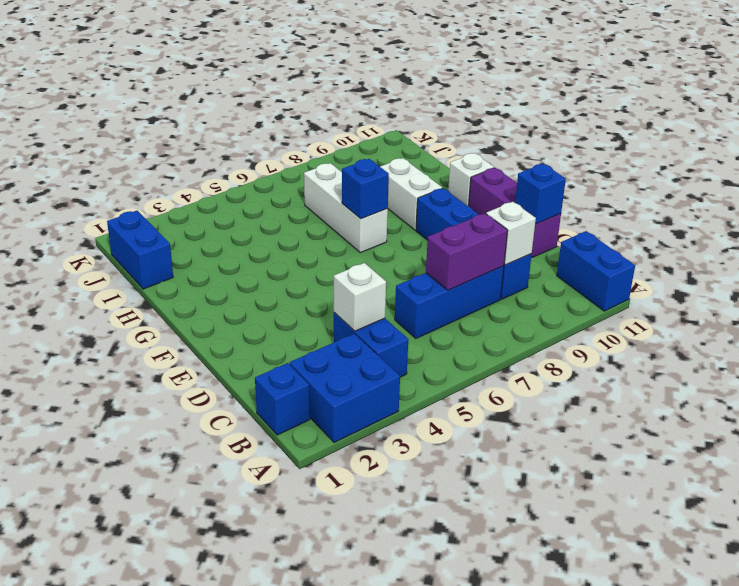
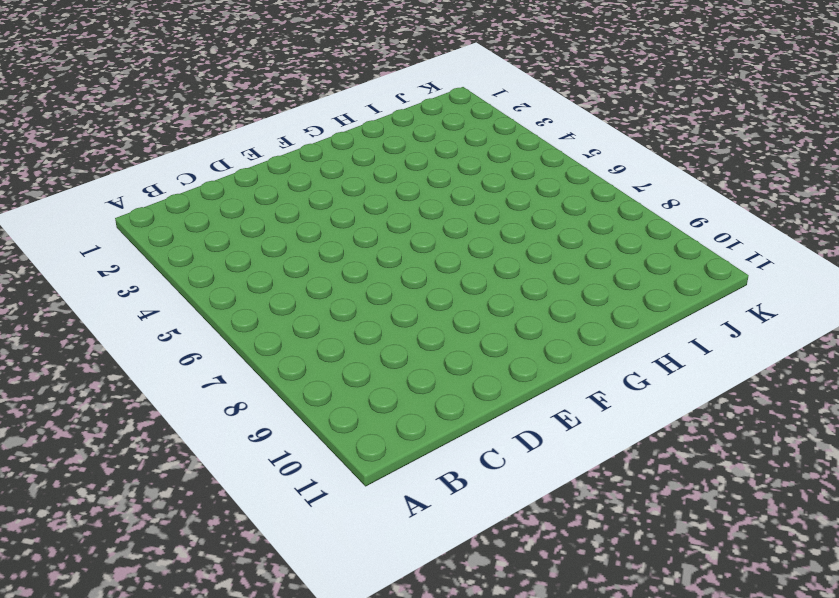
none -> blue 2x2 brick [290,334,400,443]
none -> blue 1x2 brick [557,231,635,311]
none -> blue 1x1 brick [255,363,310,435]

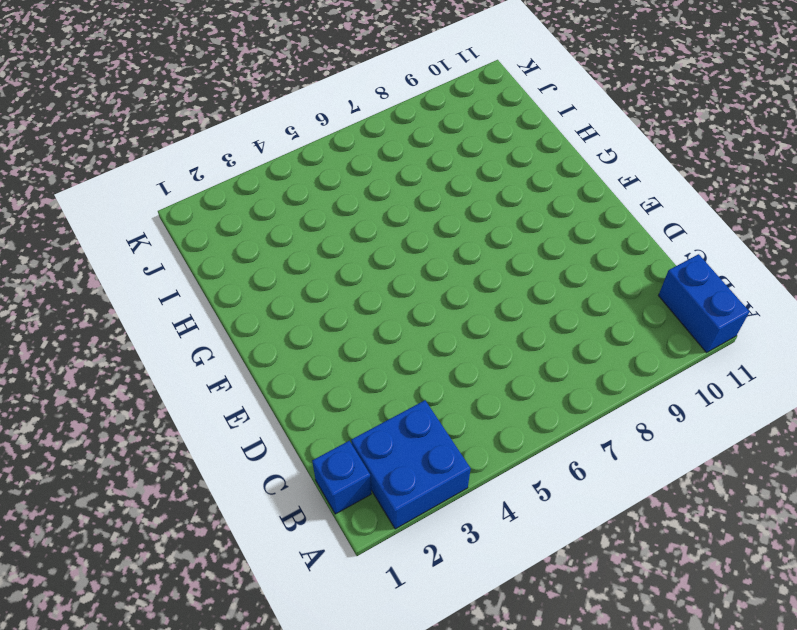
none -> blue 1x2 brick [334,313,408,377]
none -> blue 1x3 brick [395,266,504,338]
none -> blue 1x4 brick [416,188,532,299]

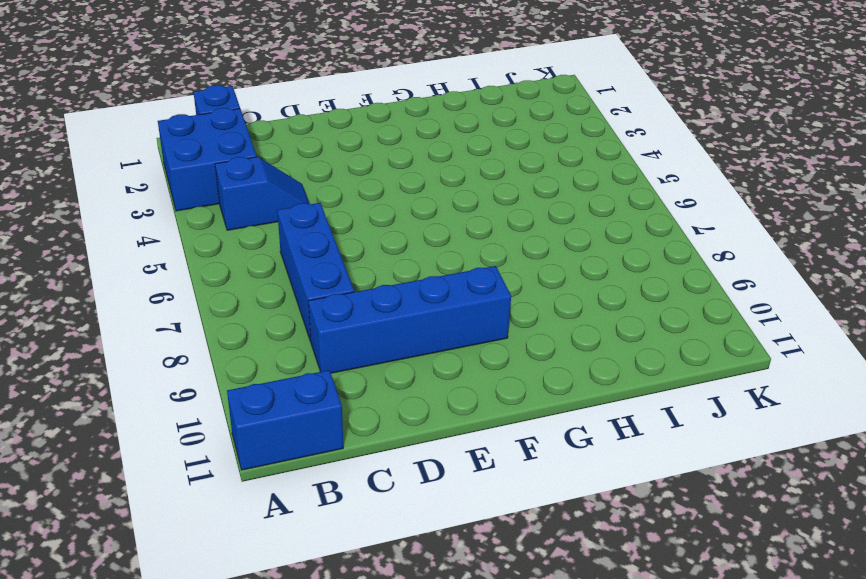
blue 1x2 slope [215,157,309,230] -> blue 1x2 brick [334,313,408,377]
none -> purple 1x3 brick [469,168,561,257]
none -> white 1x3 brick [304,163,388,253]
none -> white 1x2 brick [380,158,442,230]

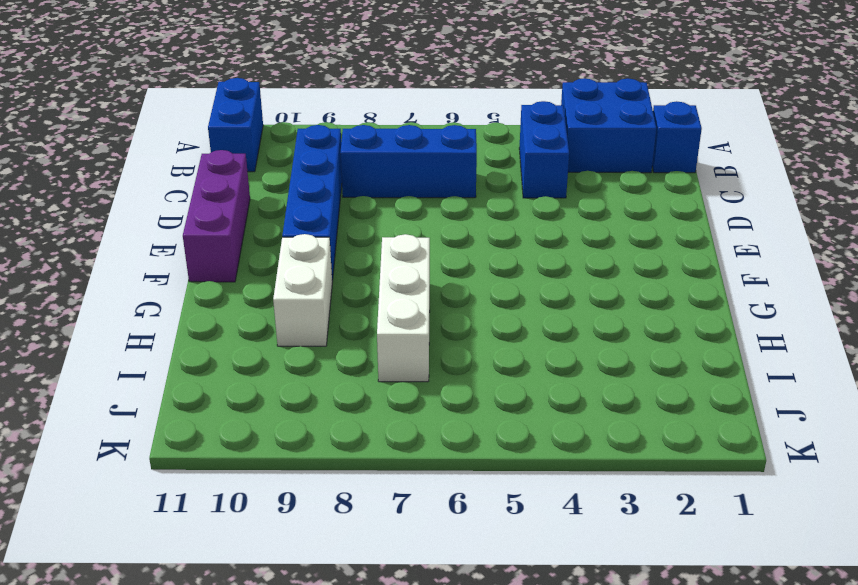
none -> white 1x1 brick [448,153,494,206]
none -> blue 1x2 brick [107,211,173,289]
none -> white 1x1 brick [334,263,386,331]

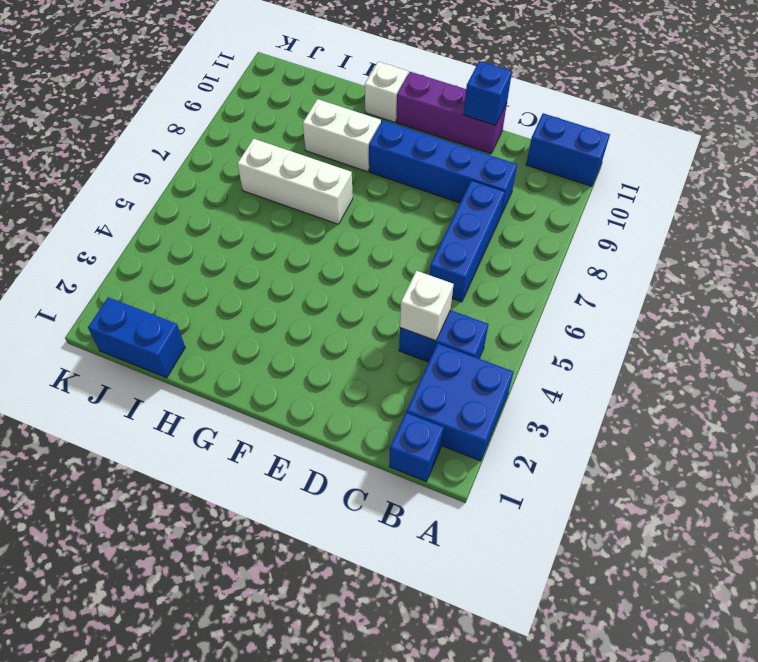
none -> purple 1x2 brick [426,213,508,290]
none -> white 1x1 brick [486,202,536,265]
none -> blue 1x1 brick [342,159,389,219]

